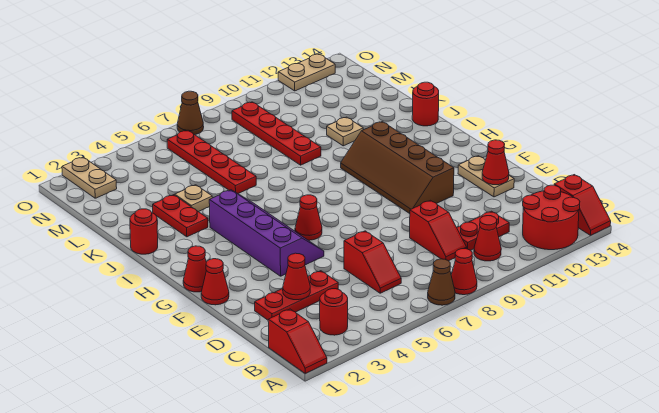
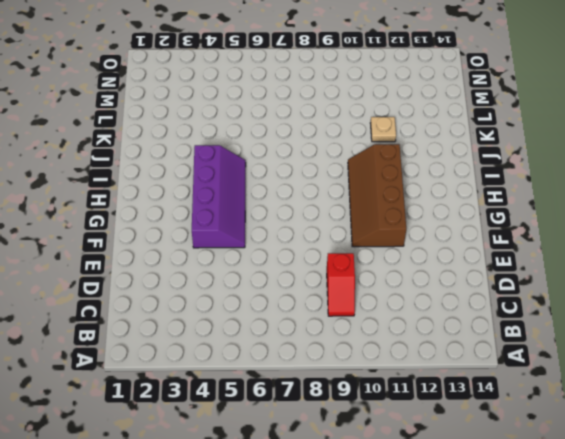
none -> red 1x2 slope [268,309,327,373]
none -> brown 1x1 cone [428,259,455,305]
none -> red 1x1 cone [451,249,477,295]

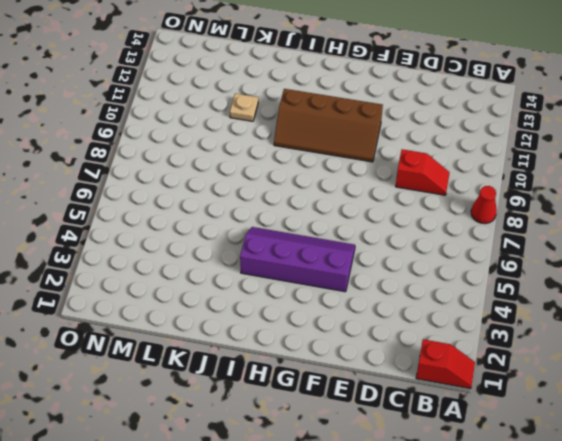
none -> brown 1x1 cone [428,259,455,305]
none -> red 2x2 round brick [523,185,580,250]
none -> red 1x2 slope [554,175,611,235]

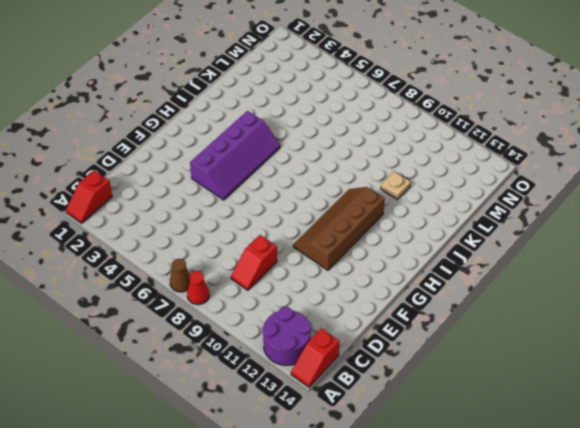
purple 2x2 round brick [263,307,311,365] -> red 2x2 round brick [523,185,580,250]
none -> red 1x1 round brick [320,289,348,335]
none -> red 1x1 cone [474,216,501,261]
none -> red 1x2 slope [344,231,401,293]

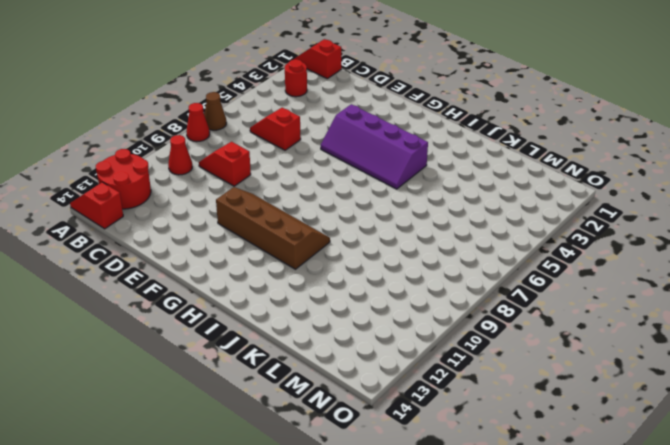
none -> red 1x2 plate [457,211,509,250]
none -> red 1x3 plate [255,271,338,320]
none -> tan 1x2 plate [458,156,514,197]

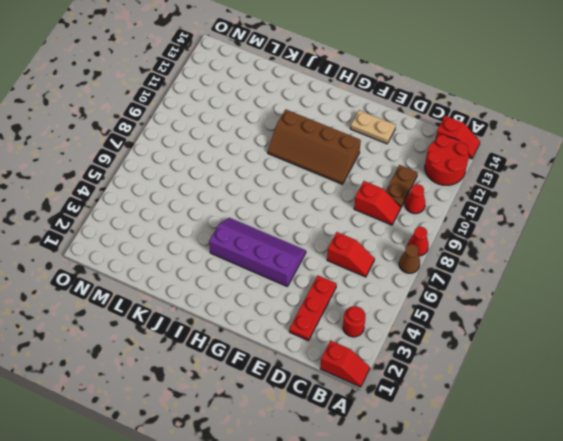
brown 1x2 plate [386,165,418,207] -> red 1x2 plate [457,211,509,250]
none -> red 1x1 cone [201,259,229,305]
none -> red 1x1 cone [183,246,206,292]
none -> red 1x1 cone [295,195,322,240]

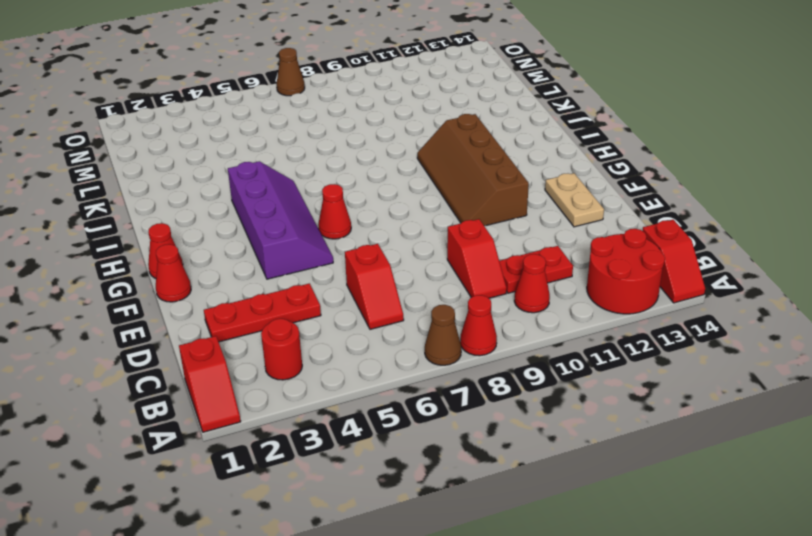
none -> red 1x1 round brick [130,209,158,254]
none -> red 1x2 plate [153,195,208,237]
none -> red 1x1 round brick [412,82,439,126]

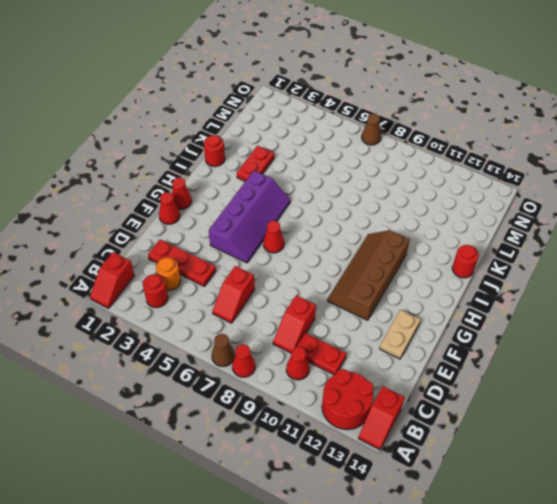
orange 1x1 round brick [156,257,181,290] -> none
none -> tan 1x1 plate [175,185,212,212]
none -> red 1x4 plate [167,130,256,193]
none -> red 1x4 plate [232,102,321,165]

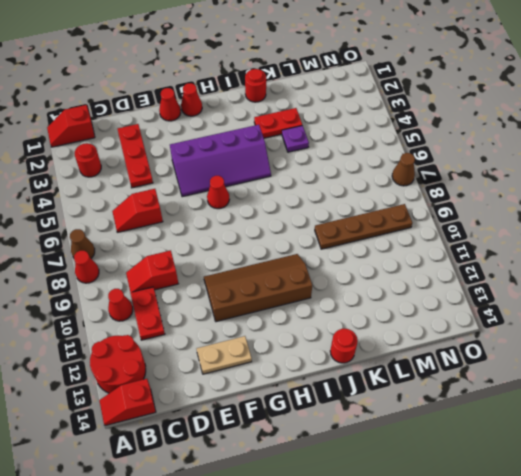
purple 1x1 plate [282,126,309,152] -> tan 1x1 plate [175,185,212,212]
brown 1x4 plate [315,204,412,249] -> red 1x4 plate [232,102,321,165]
none -> red 1x4 plate [167,130,256,193]
none -> tan 1x1 plate [327,117,363,146]
none -> tan 1x2 plate [62,157,117,198]

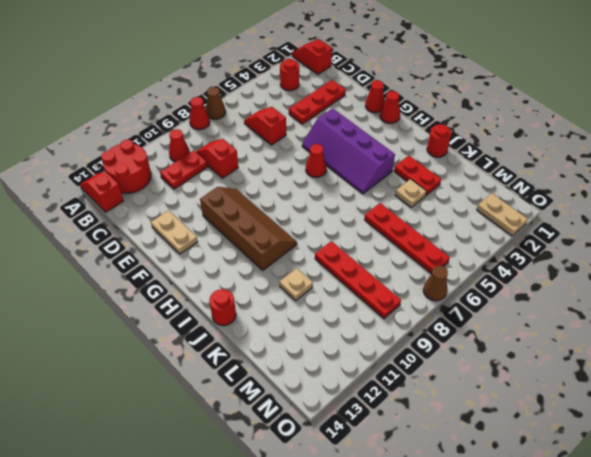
none -> tan 1x2 plate [278,54,335,91]
none -> red 1x1 cone [283,253,310,300]
none -> red 1x1 cone [482,140,509,185]

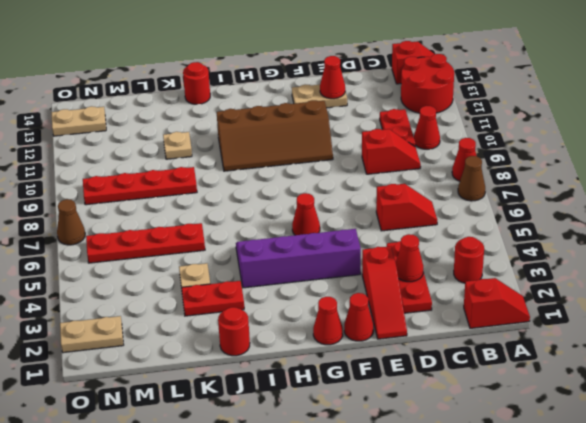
red 1x3 slope [362,246,407,339] -> none
tan 1x2 plate [51,106,106,136] -> tan 1x2 plate turned to [278,54,335,91]

